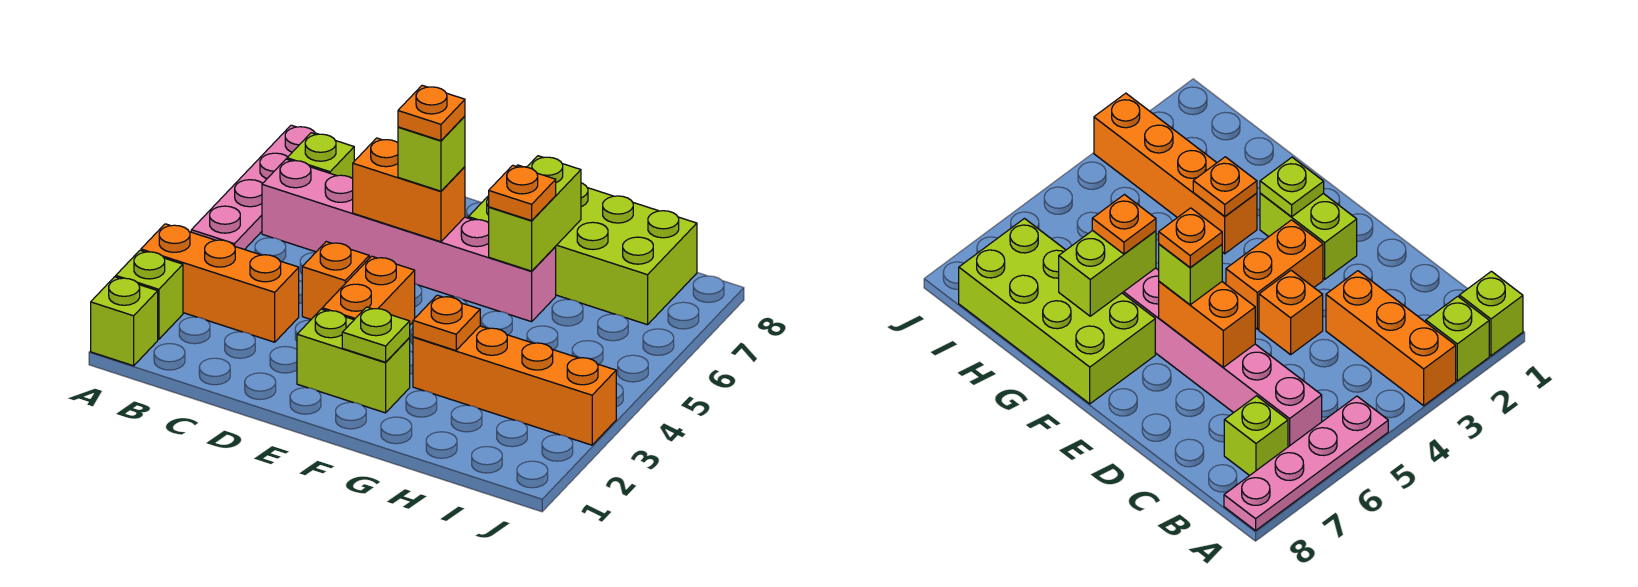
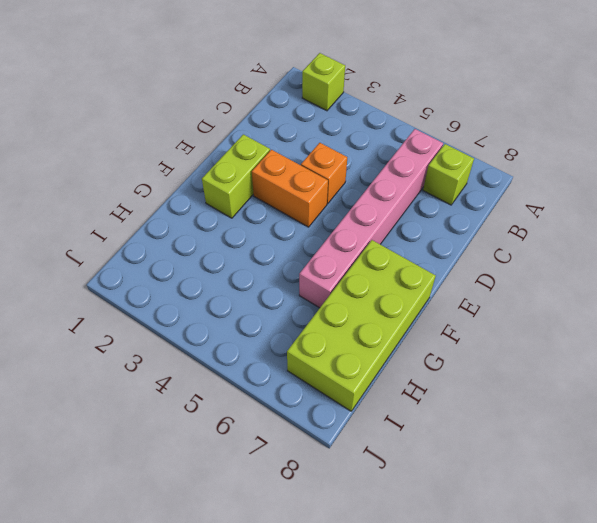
none -> lime 1x1 brick [91,277,158,366]
none -> orange 1x3 brick [141,224,299,342]
none -> pink 1x4 plate [191,125,318,250]

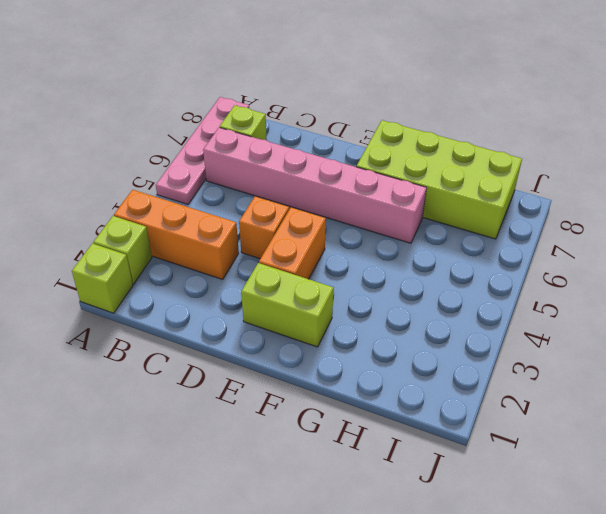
none -> orange 1x4 brick [413,326,616,445]
none -> orange 1x2 brick [353,138,465,242]
none -> lime 1x1 plate [342,307,410,362]

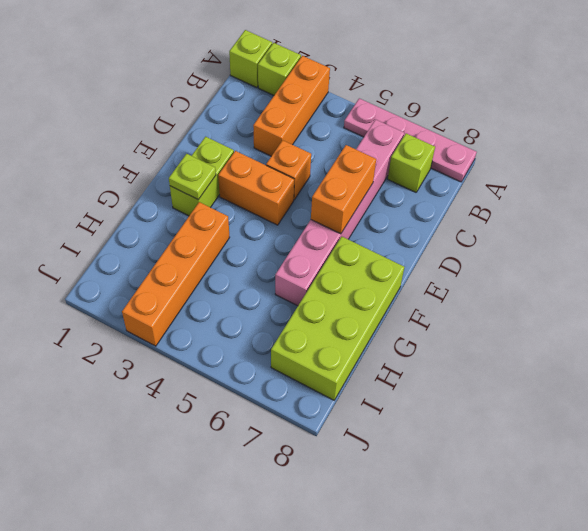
none -> orange 1x1 plate [413,295,480,350]
none -> lime 1x2 brick [489,156,581,271]
none -> lime 1x1 brick [398,116,465,191]

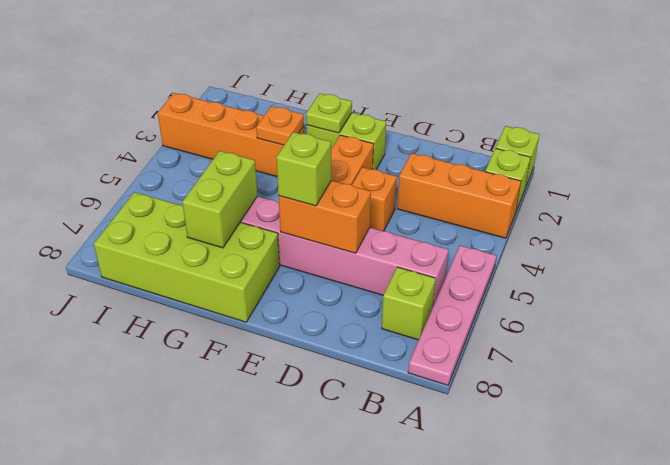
none -> orange 1x1 plate [489,165,556,221]
none -> orange 1x1 plate [398,85,465,141]

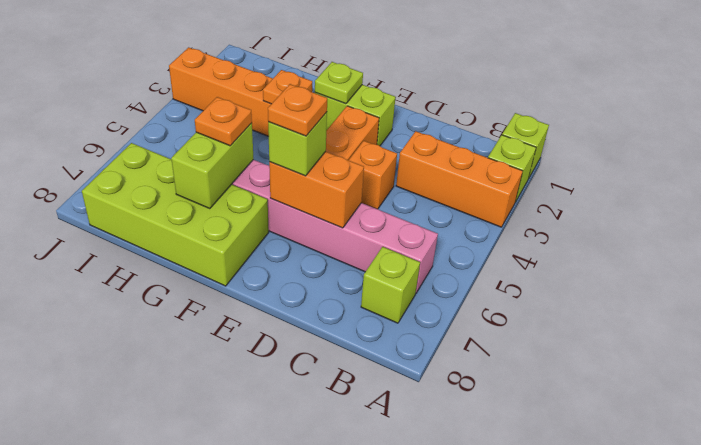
none -> pink 1x4 plate [191,125,318,250]

